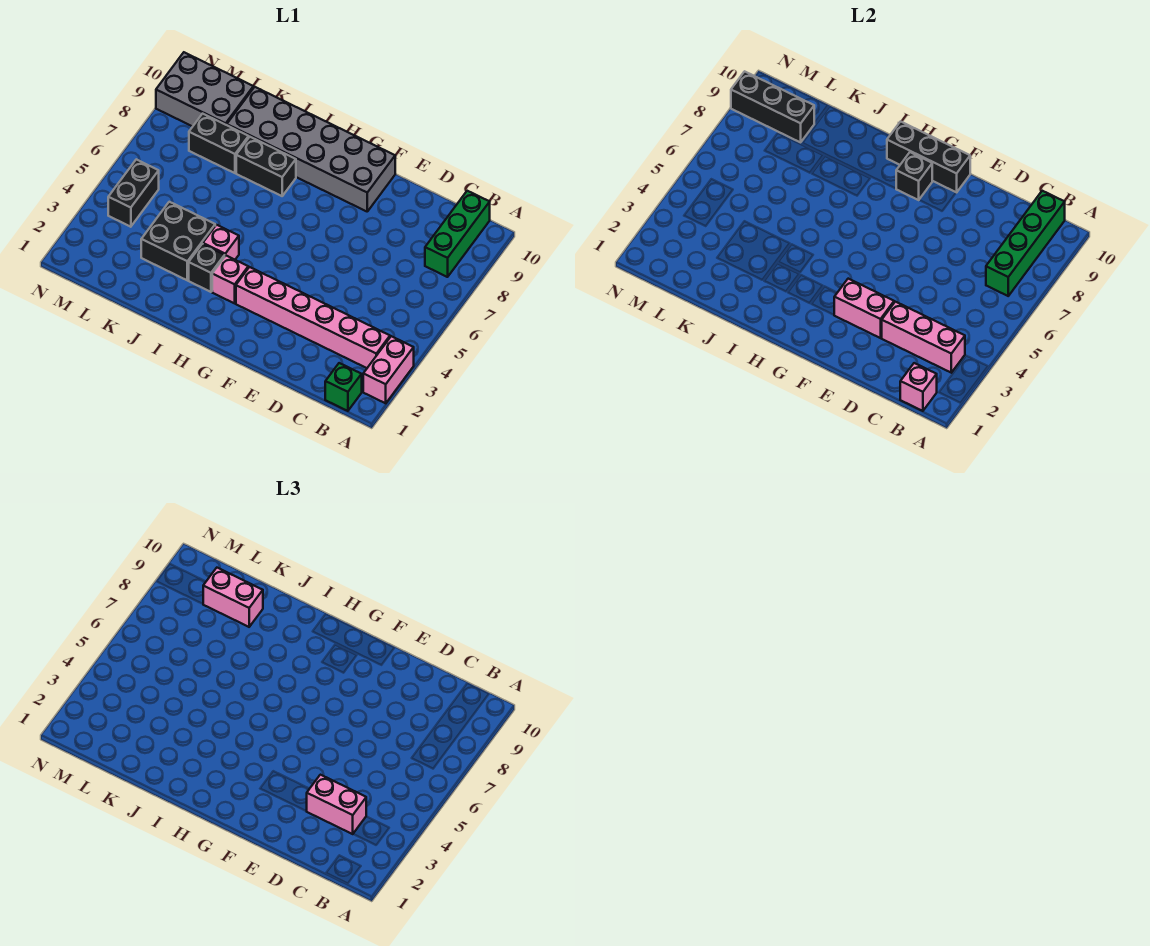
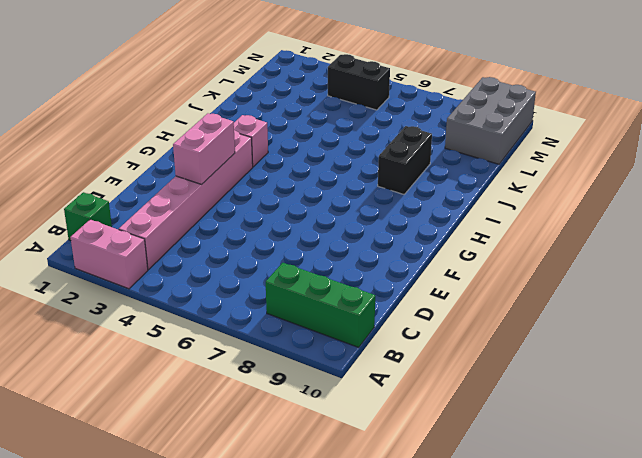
none -> grey 2x6 brick [227,87,395,211]
none -> black 1x1 brick [189,244,225,292]
none -> pink 1x1 brick [203,225,239,260]

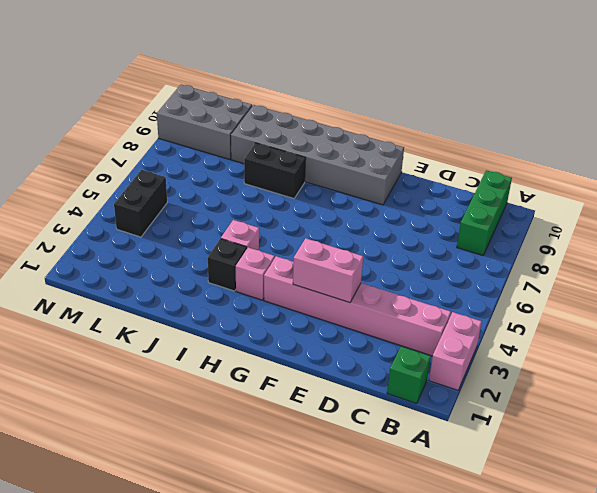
none -> black 2x2 brick [141,202,215,280]
none -> black 1x2 brick [189,114,249,173]
none -> pink 1x1 brick [900,363,937,411]

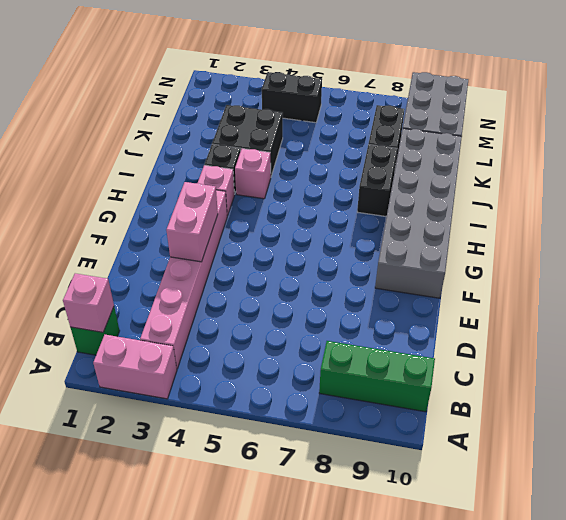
none -> pink 1x3 brick [882,302,965,373]
none -> green 1x4 brick [986,191,1065,296]
none -> black 1x3 brick [887,121,970,193]

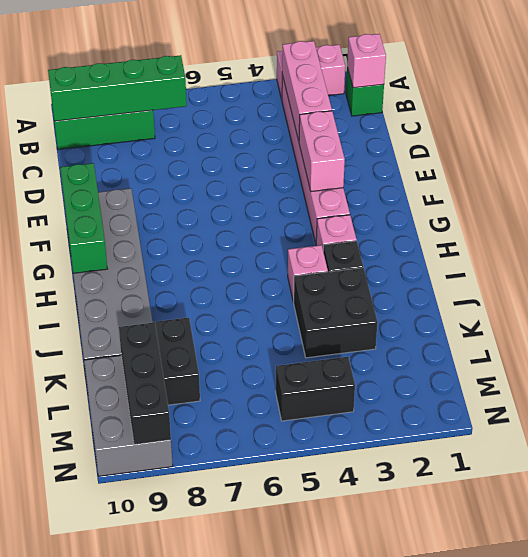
green 1x3 brick [60,163,107,273] -> black 1x3 brick [887,121,970,193]
none -> black 1x2 brick [236,137,296,196]
none -> black 1x1 brick [896,152,932,200]
none -> pink 1x2 brick [306,775,366,834]

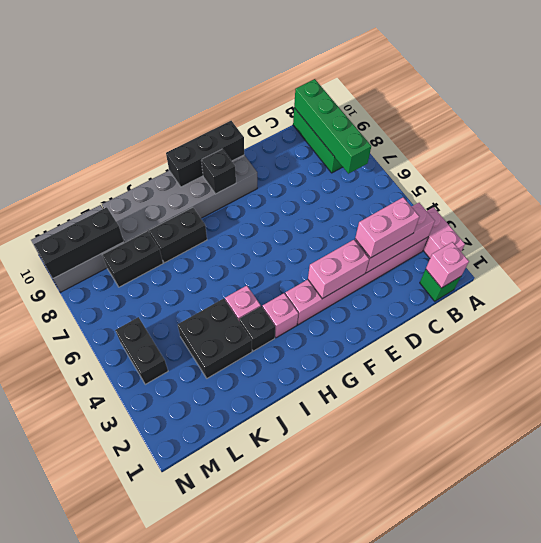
none -> pink 1x2 brick [203,568,263,627]

